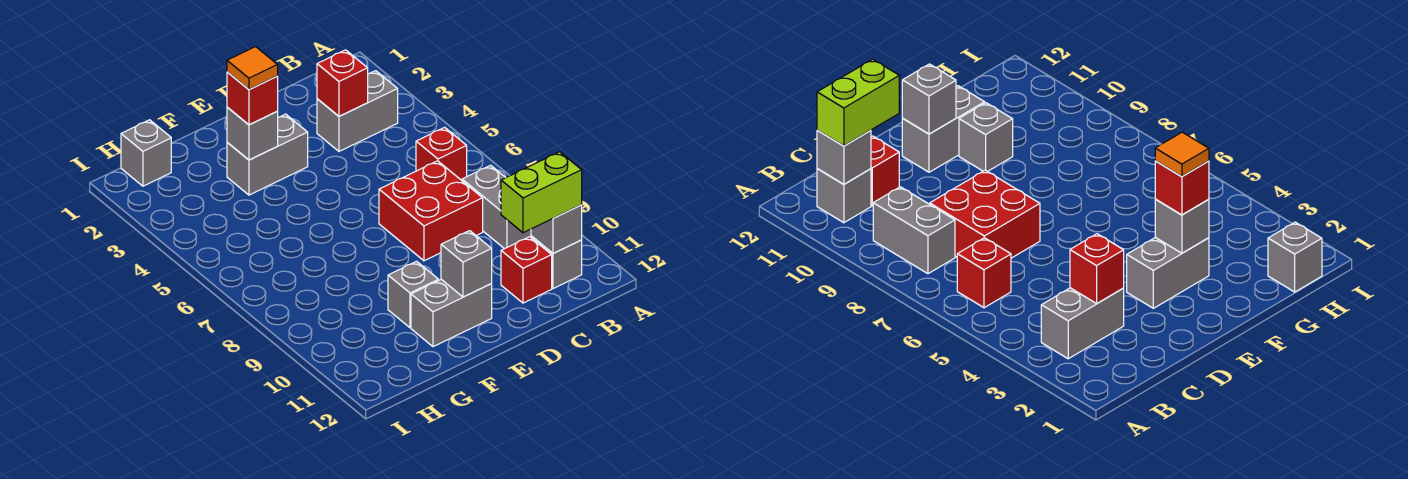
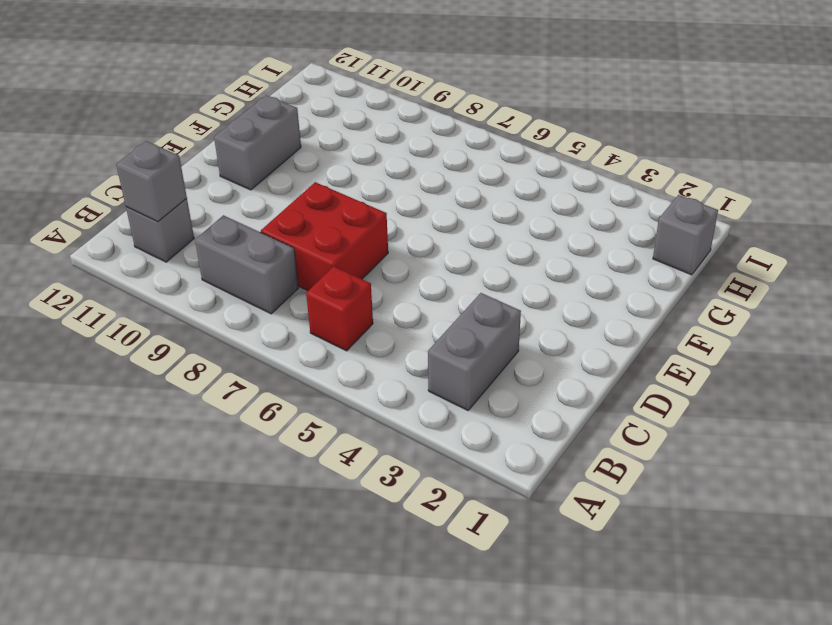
none -> red 1x1 brick [501,237,552,303]
none -> grey 1x2 brick [227,114,308,195]
none -> grey 1x1 brick [388,261,439,328]

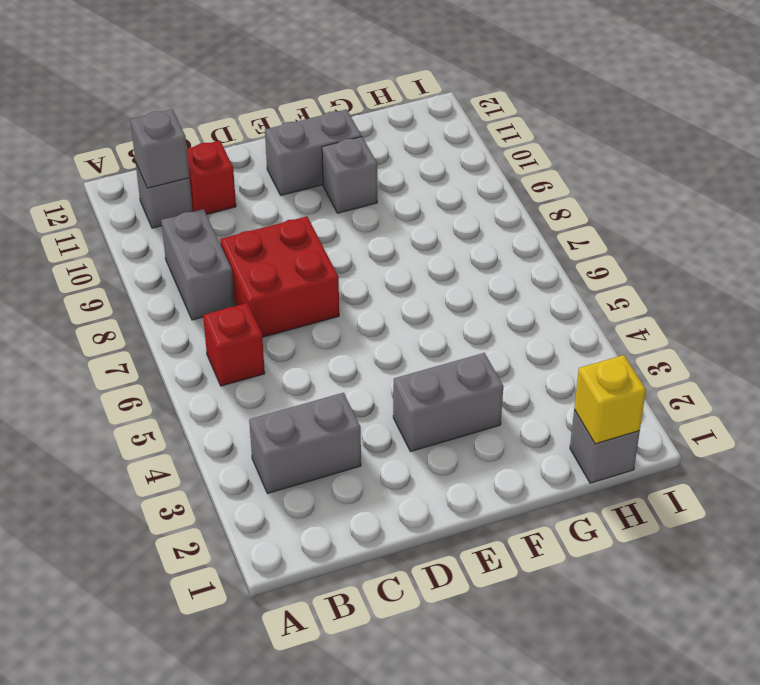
yellow 1x1 brick [574,355,646,444] -> none
none -> red 1x1 brick [317,50,368,116]
none -> grey 1x1 brick [441,231,492,297]
none -> grey 1x1 brick [227,107,278,160]

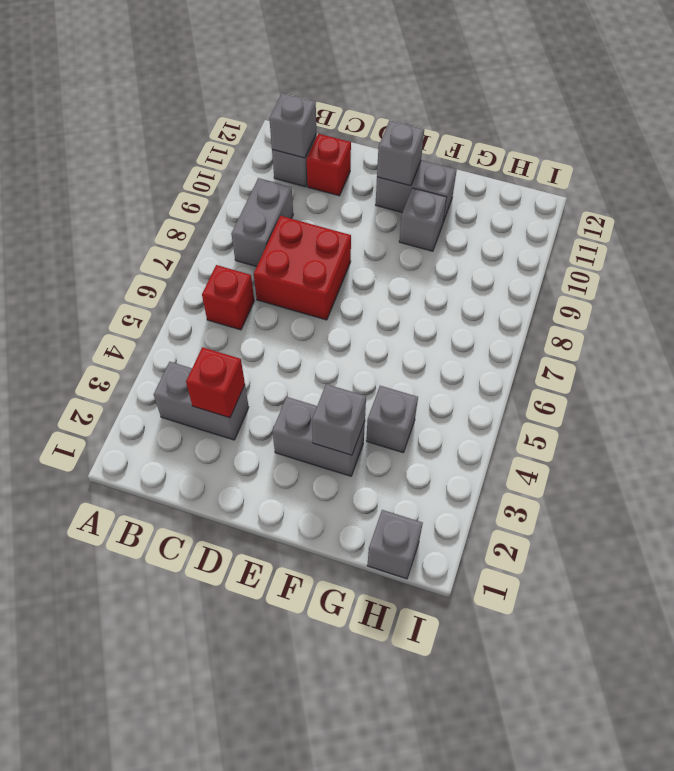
grey 1x1 brick [366,386,418,453] -> none
none -> lime 1x2 brick [501,152,582,233]
none -> red 1x1 brick [227,72,278,125]
none -> orange 1x1 tile [227,47,278,90]

